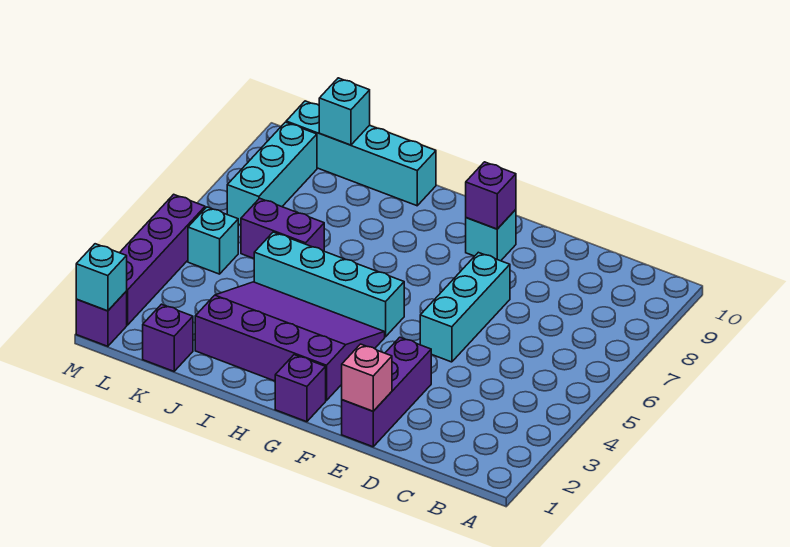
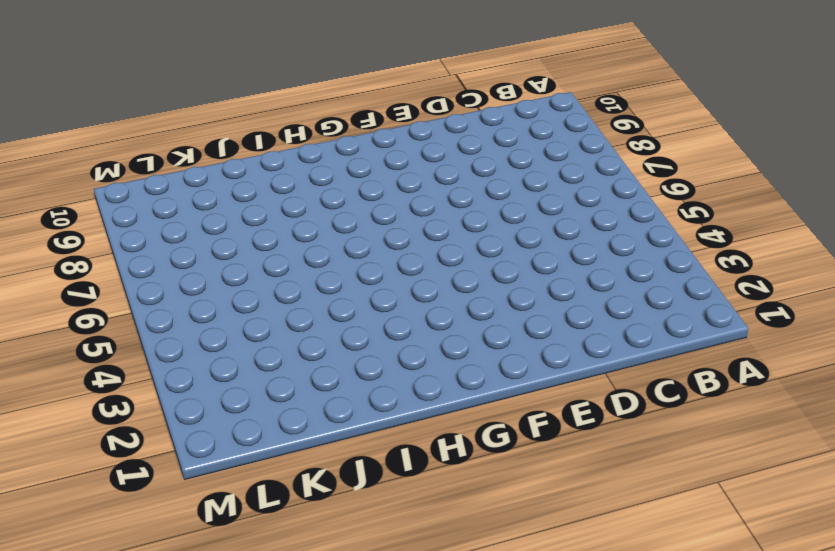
none -> purple 1x3 brick [342,337,431,447]
none -> cyan 1x3 brick [420,252,510,362]
none -> cyan 1x1 brick [466,210,516,261]

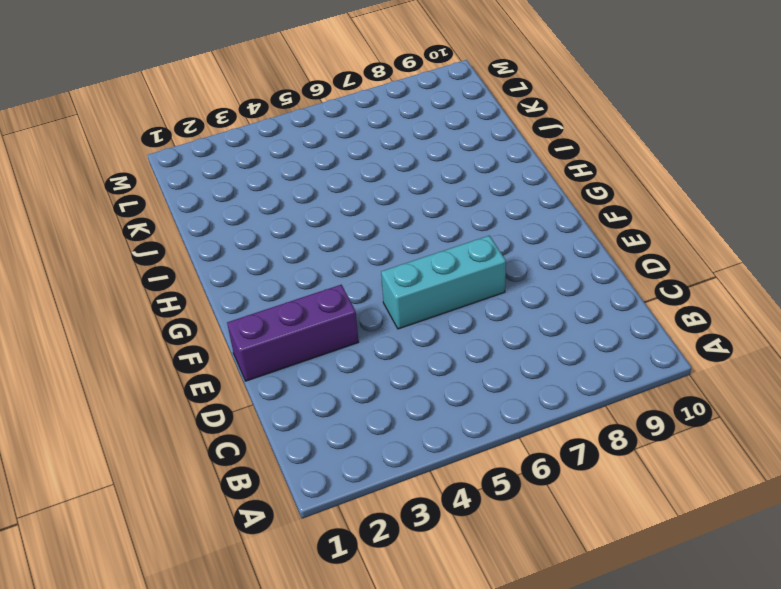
none -> cyan 1x1 brick [466,210,516,261]
none -> purple 1x1 brick [275,355,326,422]
none -> purple 3x4 slope [195,282,385,401]

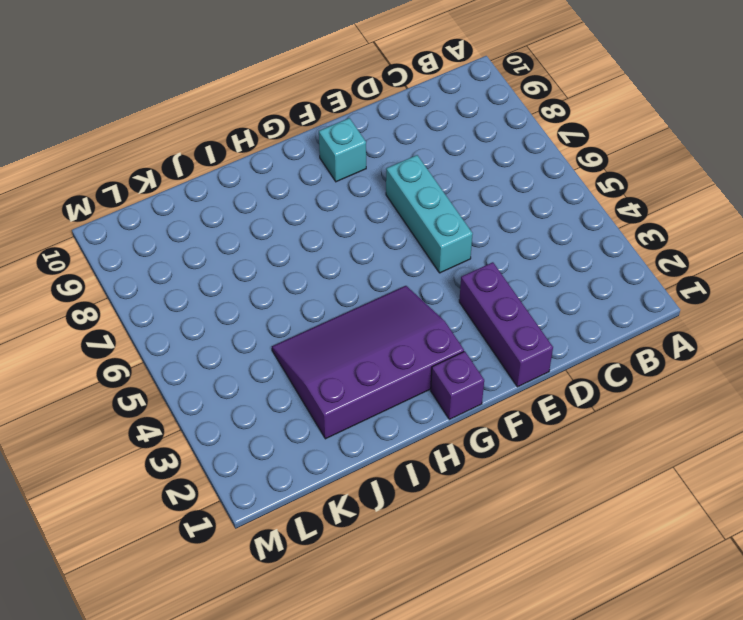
none -> cyan 1x4 brick [254,232,404,337]
none -> cyan 1x4 brick [286,101,436,206]
none -> purple 1x2 brick [241,198,324,258]

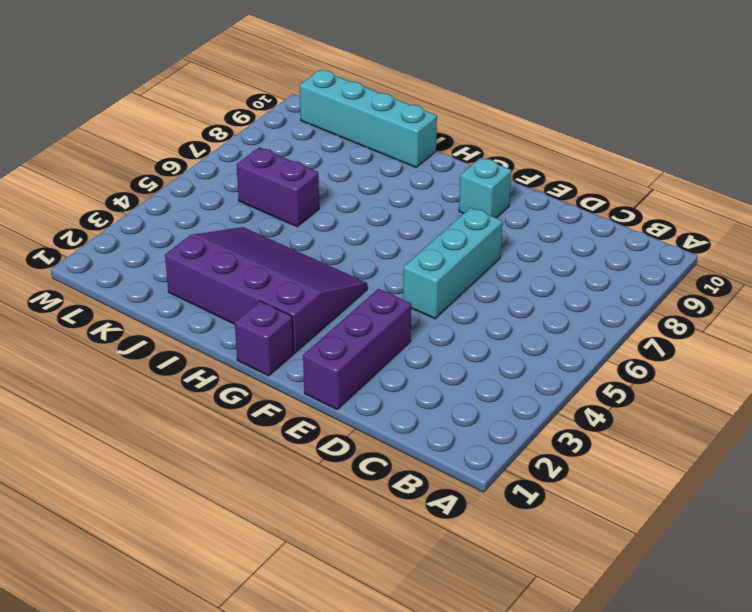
none -> cyan 1x4 brick [254,232,404,337]
none -> purple 1x1 brick [143,304,193,371]
none -> cyan 1x1 brick [188,207,238,274]

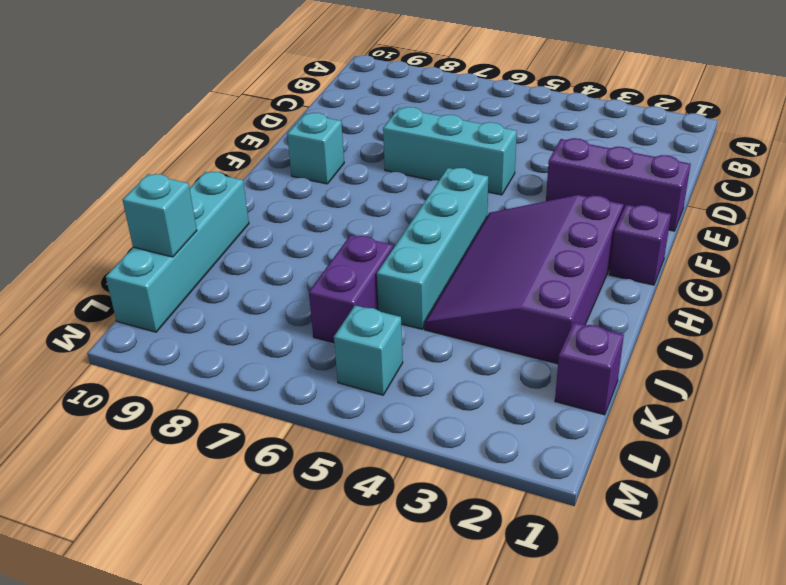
none -> cyan 1x3 brick [227,122,317,225]
none -> purple 1x1 brick [76,291,127,346]
none -> purple 1x4 brick [120,194,205,325]

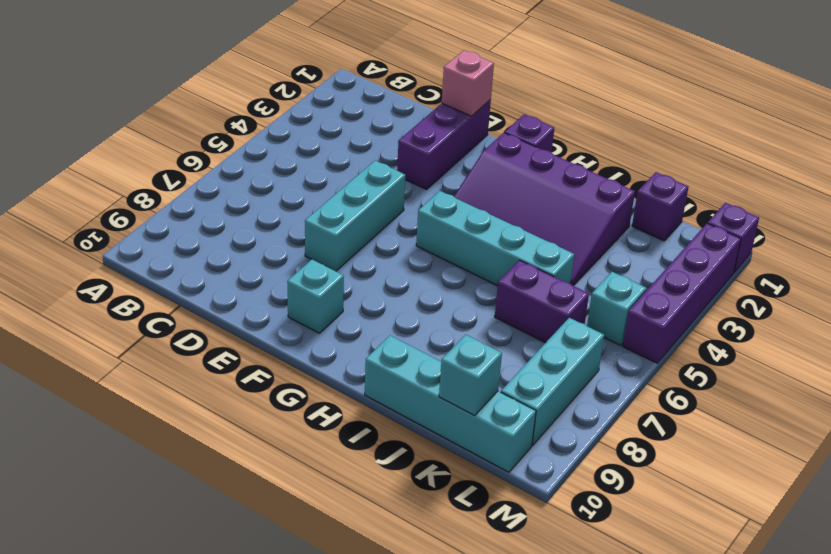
none -> purple 1x1 brick [466,162,516,229]
none -> cyan 1x1 brick [76,244,127,311]

